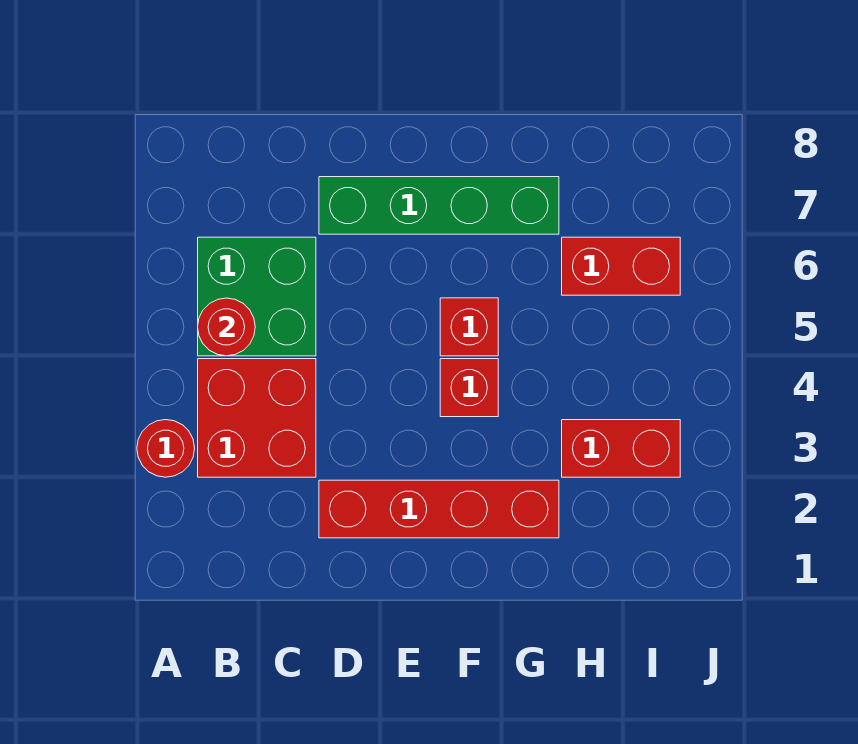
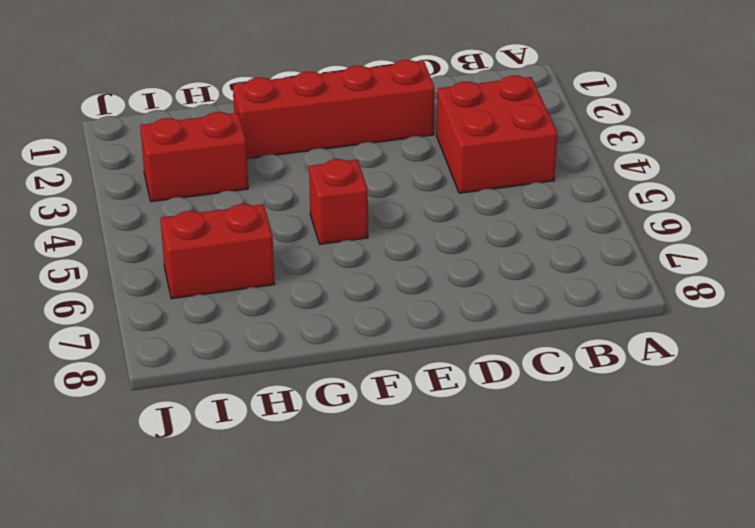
none -> red 1x1 round brick [137,420,195,477]
none -> green 2x2 brick [198,237,316,356]

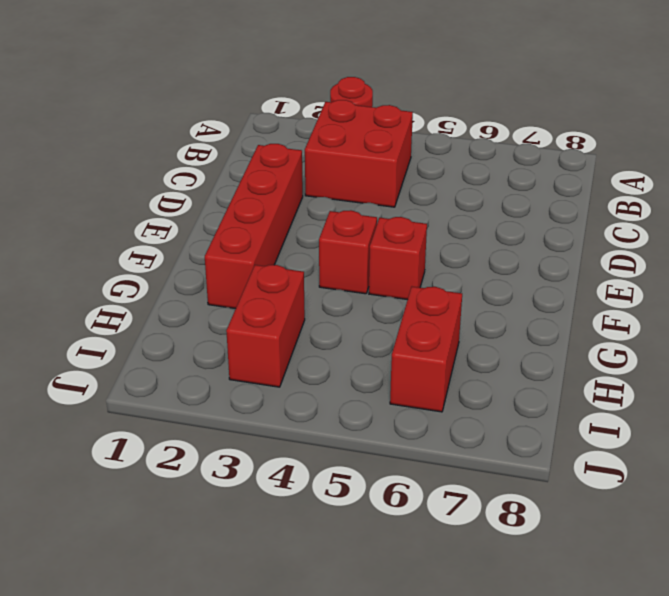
none -> green 2x2 brick [198,237,316,356]
none -> green 1x4 brick [319,177,559,234]

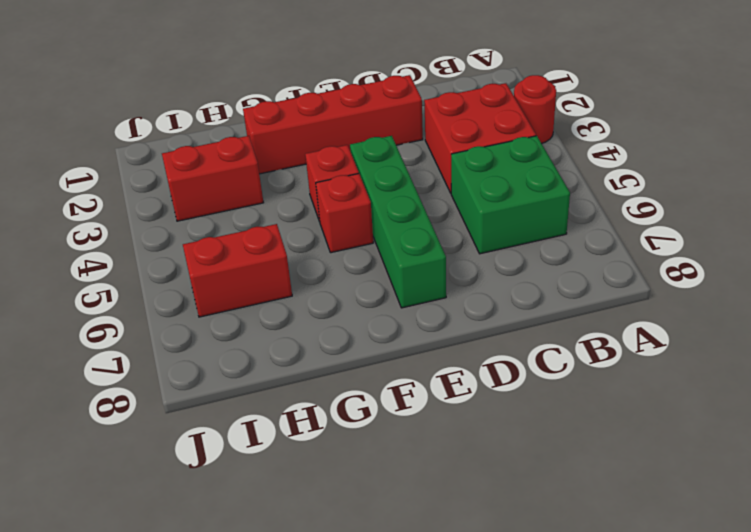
green 1x4 brick [350,136,446,308] -> green 1x4 brick turned to [319,177,559,234]
none -> red 1x1 round brick [198,298,255,356]

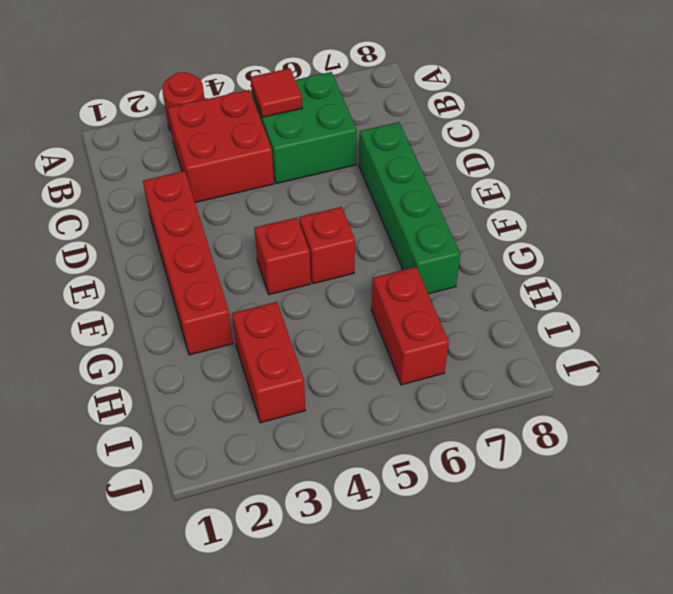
red 1x1 tile [251,68,302,117] -> red 1x1 round brick [198,298,255,356]

